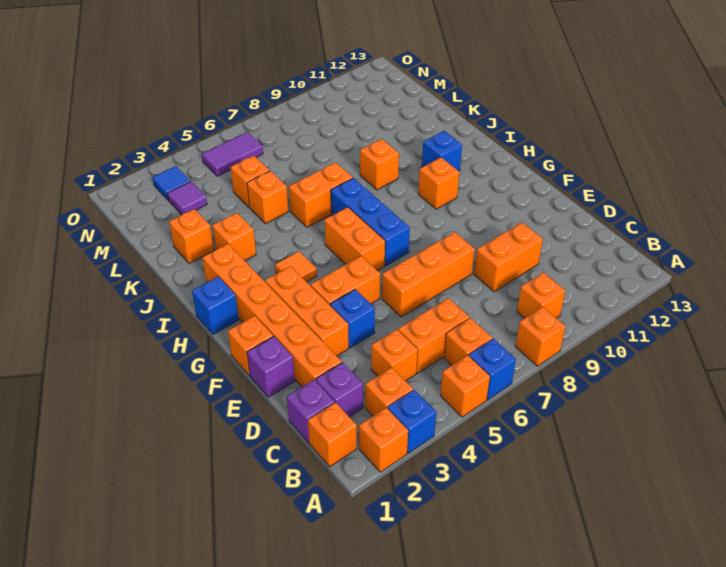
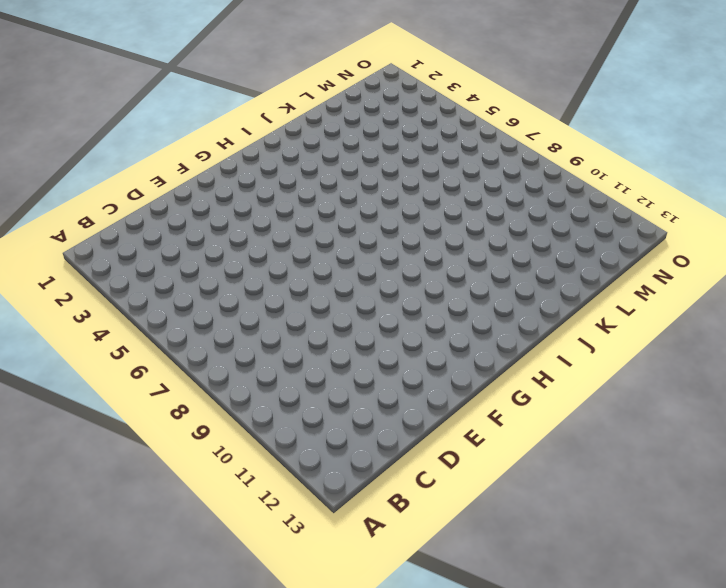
none -> orange 1x1 brick [359,408,408,472]
none -> blue 1x1 brick [388,390,436,453]
none -> orange 1x1 brick [440,355,490,417]
none -> blue 1x1 brick [469,339,516,400]

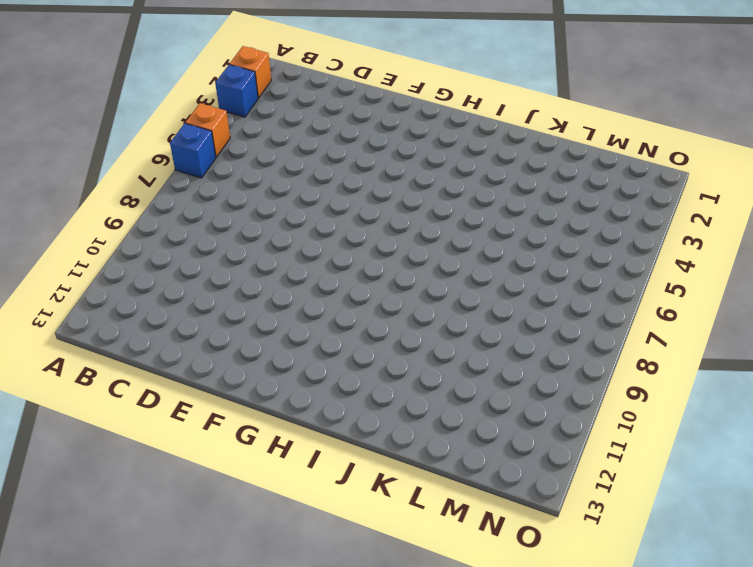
none -> orange 1x1 brick [515,307,566,366]
none -> orange 1x1 brick [308,403,357,466]
none -> orange 1x1 brick [365,367,413,416]
none -> orange 1x1 brick [444,318,492,365]

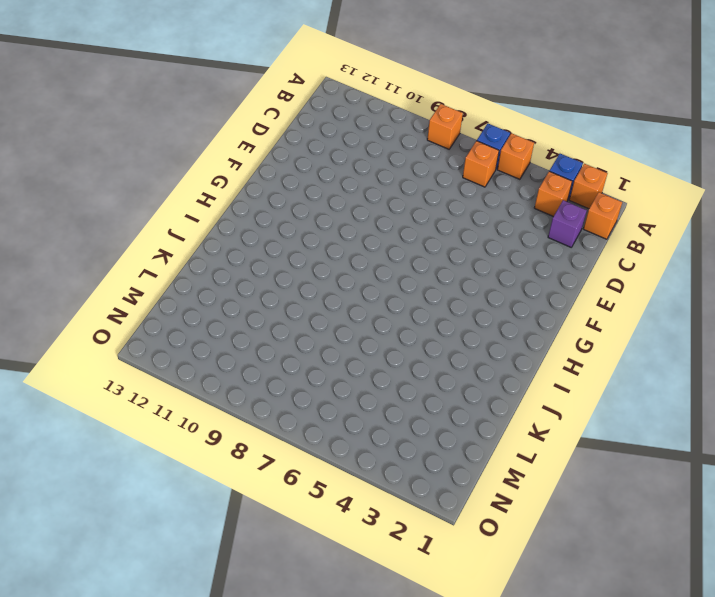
none -> orange 1x1 brick [517,272,565,318]
none -> purple 1x1 brick [287,380,335,443]
none -> orange 1x1 brick [371,330,418,381]
none -> orange 1x2 brick [398,298,469,373]

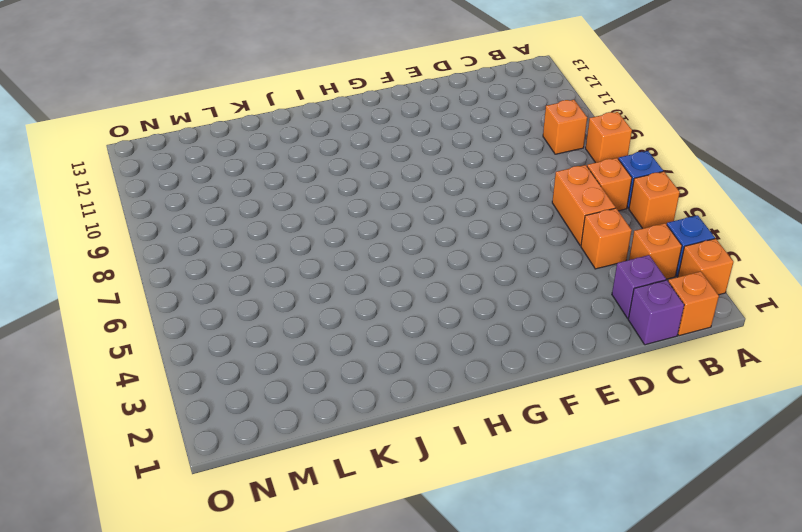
none -> orange 1x6 brick [202,244,342,387]
none -> orange 1x2 brick [474,222,543,292]
none -> purple 1x1 brick [247,336,295,397]
none -> orange 1x3 brick [265,266,349,356]

